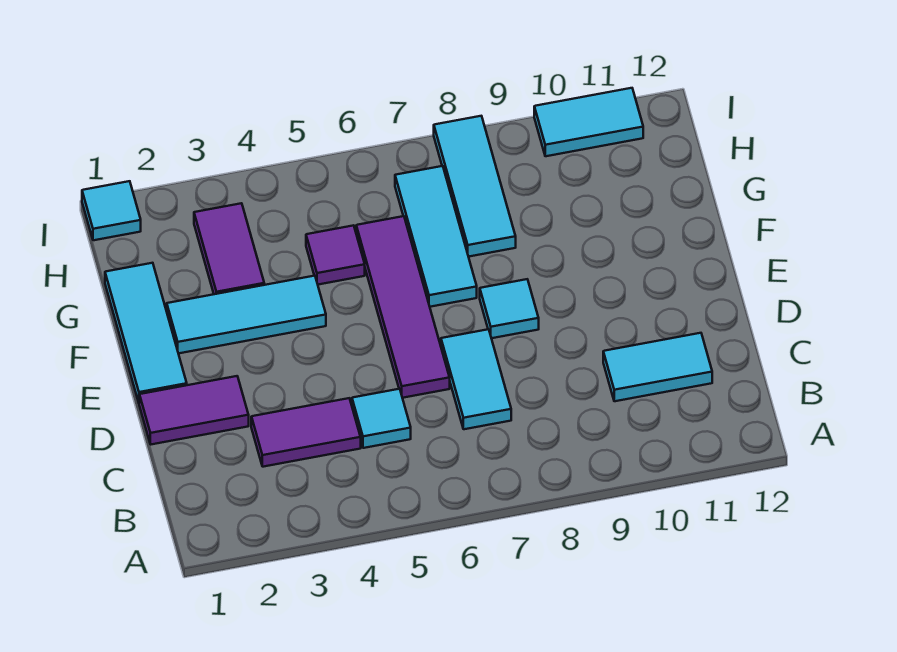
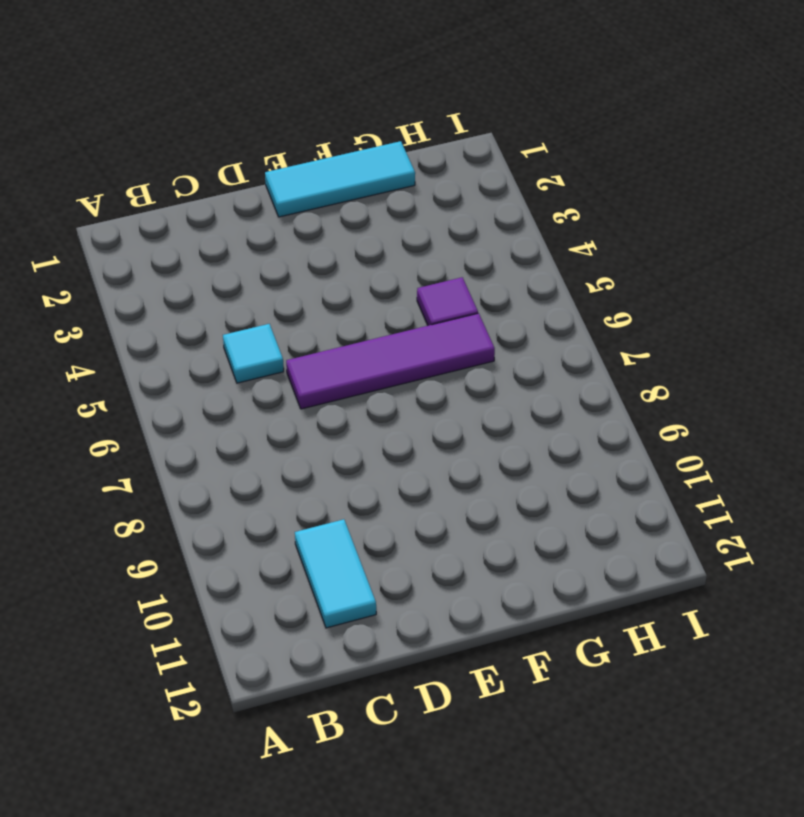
none -> purple 1x2 tile [251,398,361,467]
none -> cyan 1x2 tile [441,329,511,429]
none -> purple 1x2 tile [139,376,249,444]

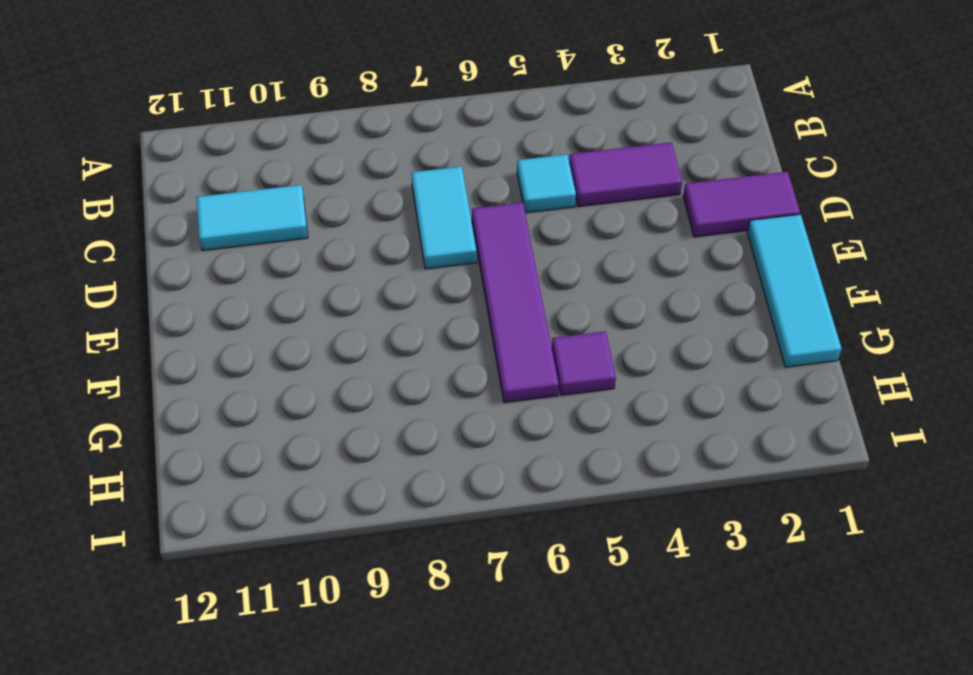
none -> cyan 1x1 tile [480,279,539,338]
none -> cyan 1x3 tile [167,276,326,354]
none -> cyan 1x3 tile [395,166,477,307]

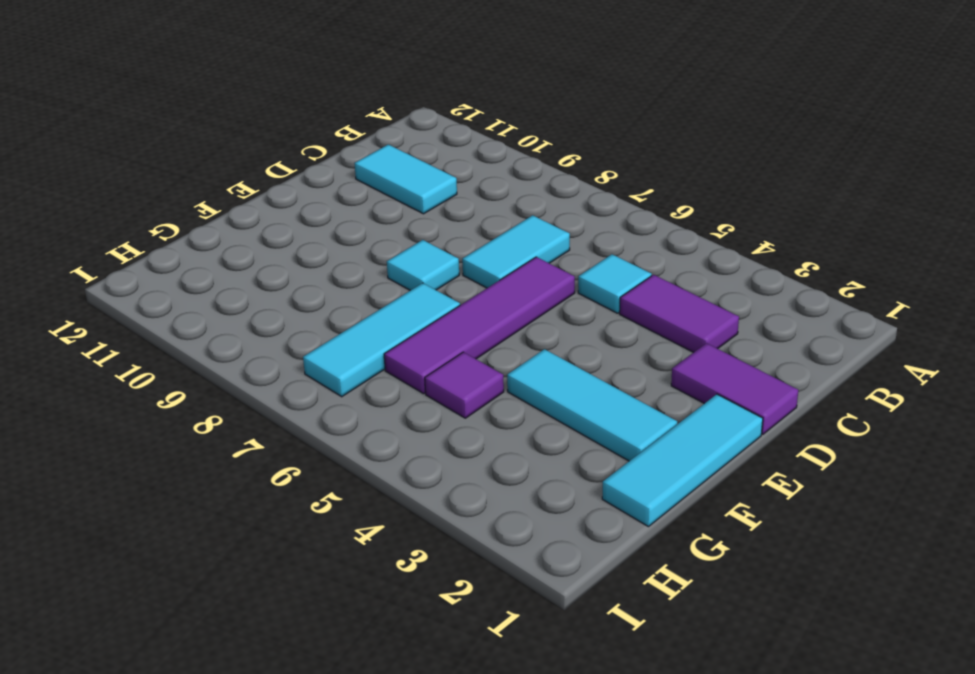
none -> purple 1x2 tile [194,203,264,294]
none -> cyan 1x3 tile [434,116,516,257]
none -> cyan 1x1 tile [82,181,141,240]

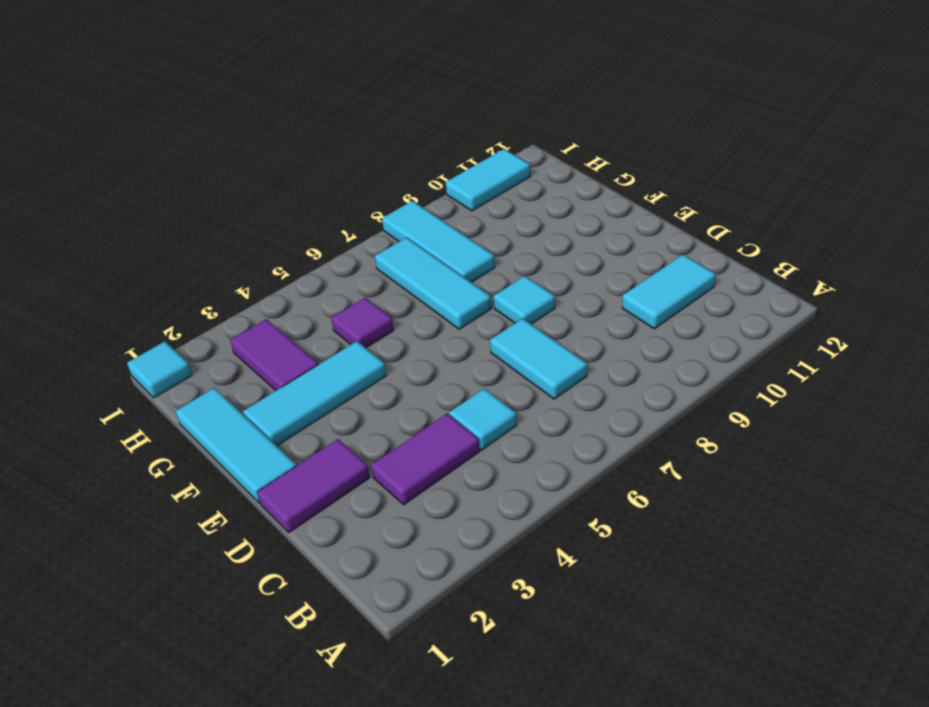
none -> purple 1x4 tile [356,216,450,398]

